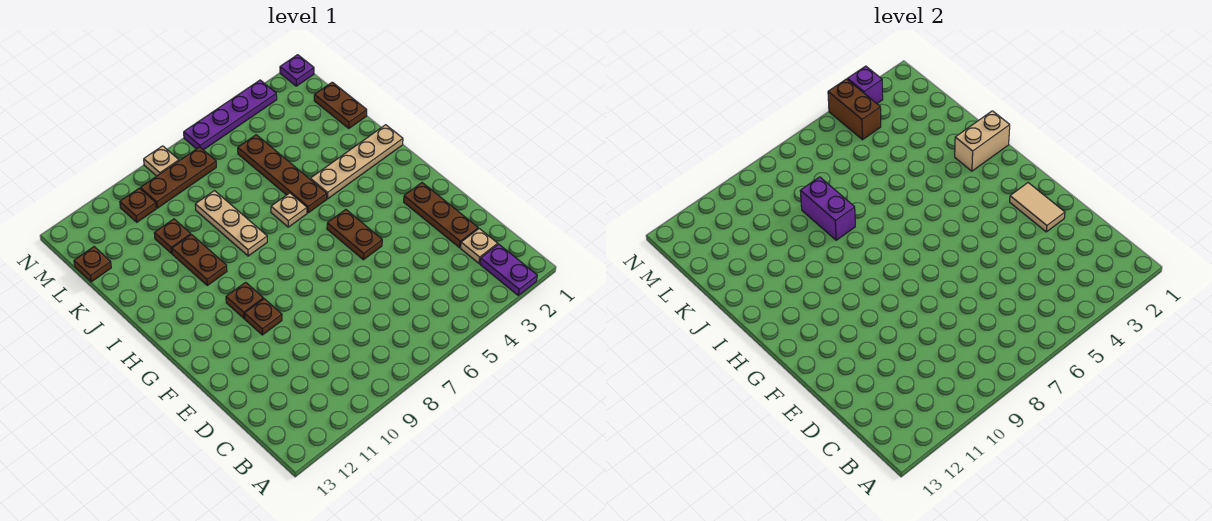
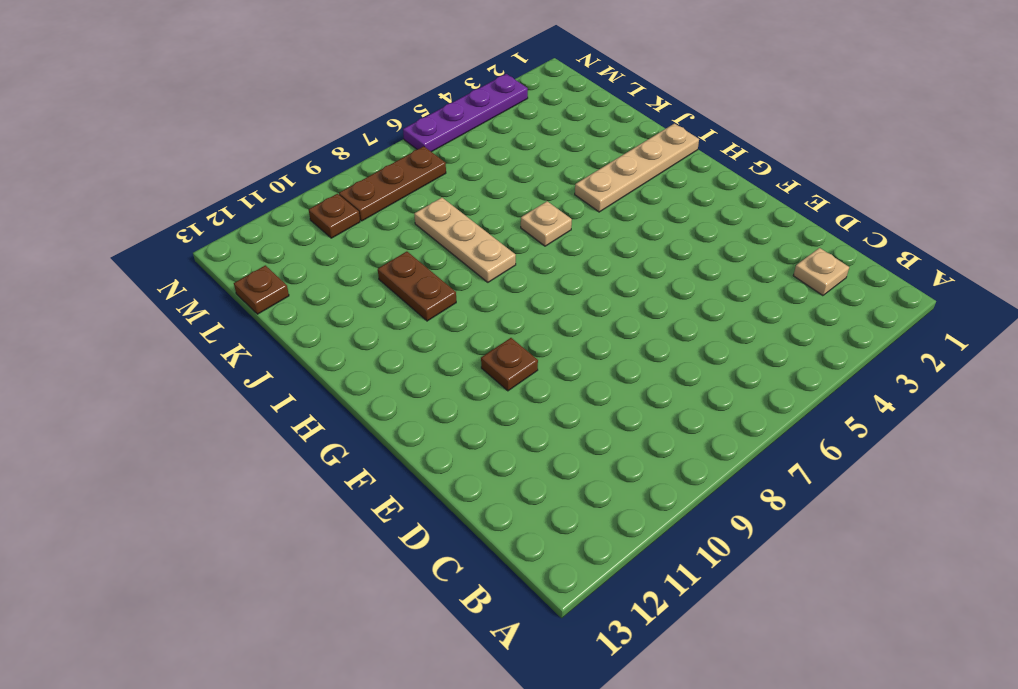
none -> purple 1x2 plate [480,244,537,295]
none -> brown 1x3 plate [404,183,478,248]
none -> brown 1x2 plate [327,210,382,260]

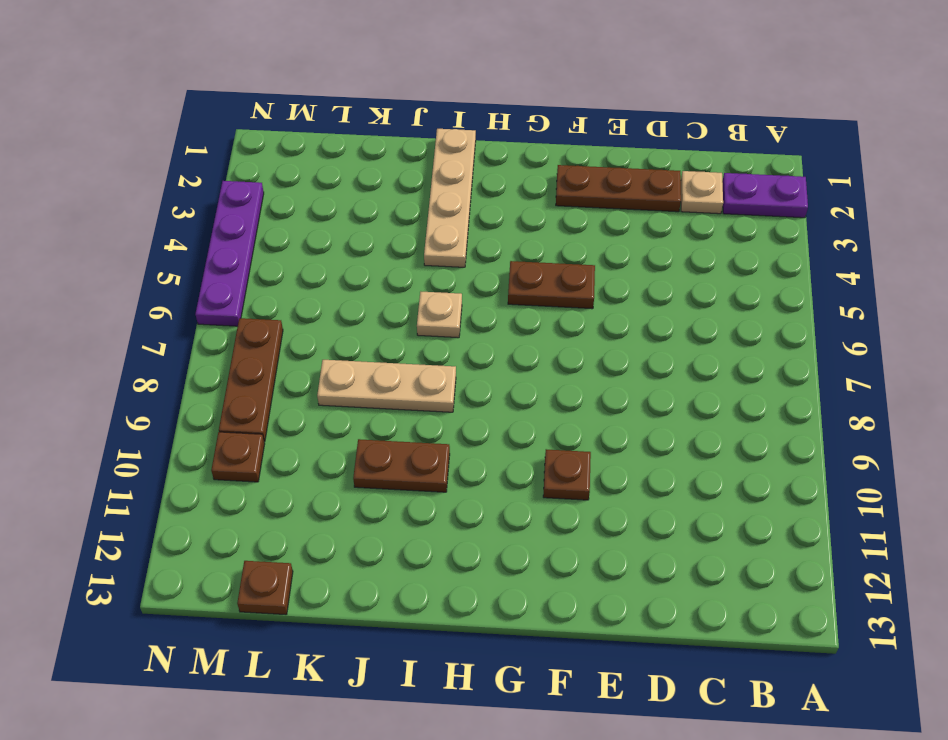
none -> brown 1x1 plate [226,282,263,318]
none -> brown 1x4 plate [238,135,327,213]
none -> brown 1x2 plate [314,82,367,128]

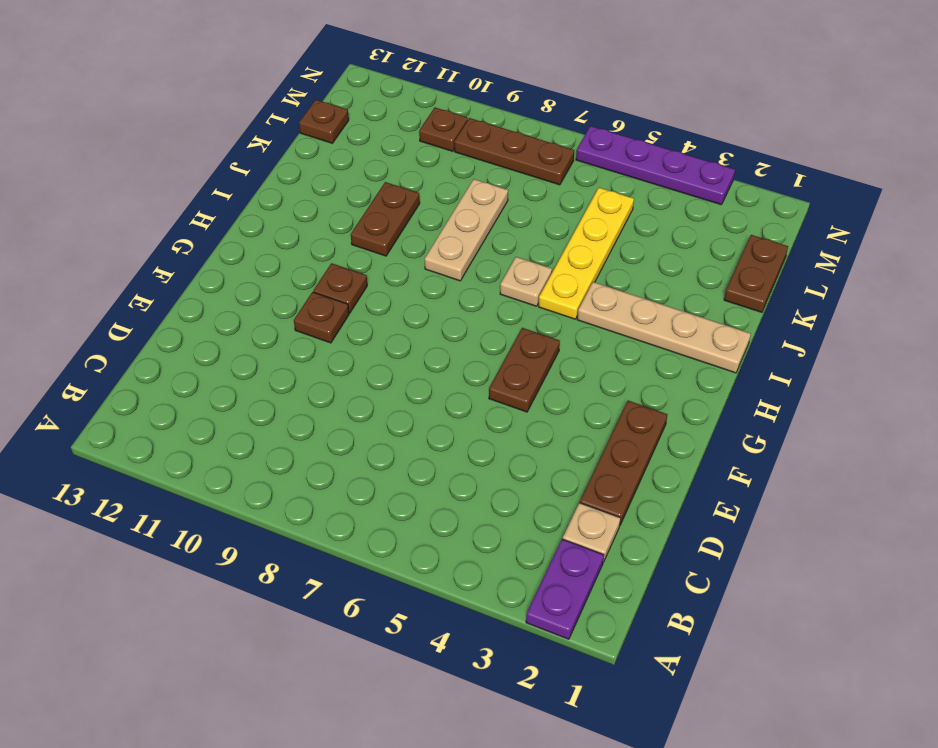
yellow 1x4 plate [539,188,634,319] -> brown 1x4 plate [238,135,327,213]
none -> brown 1x1 plate [154,219,191,253]
none -> purple 1x1 plate [280,55,314,86]
none -> tan 1x1 plate [144,146,179,176]

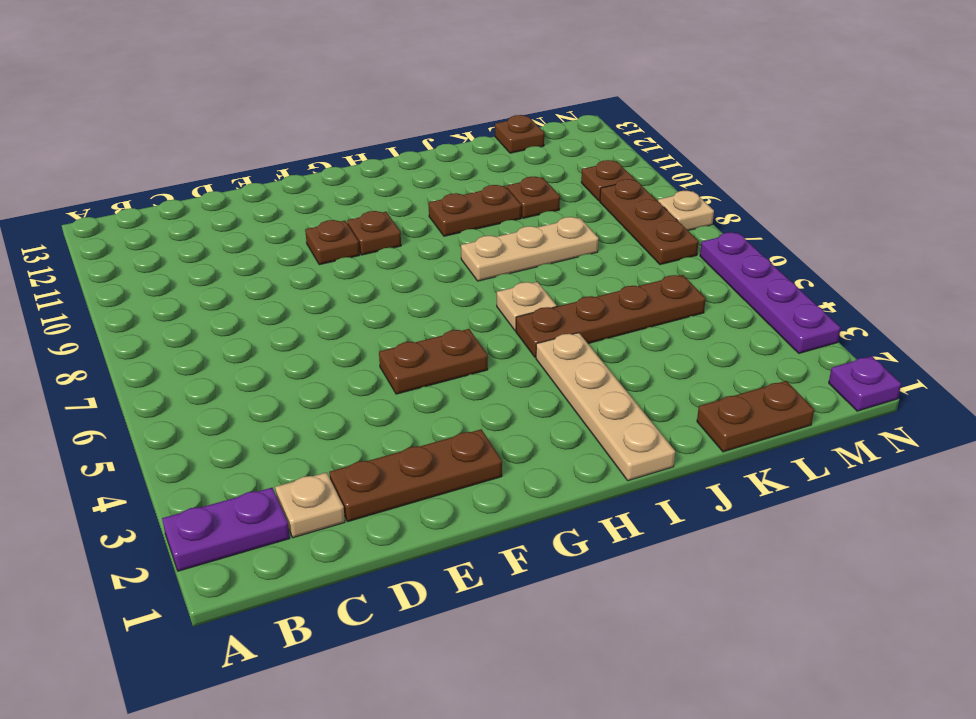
none -> tan 1x2 tile [1010,183,1065,232]
none -> tan 1x2 brick [955,111,1010,171]
none -> purple 1x2 brick [800,177,855,240]

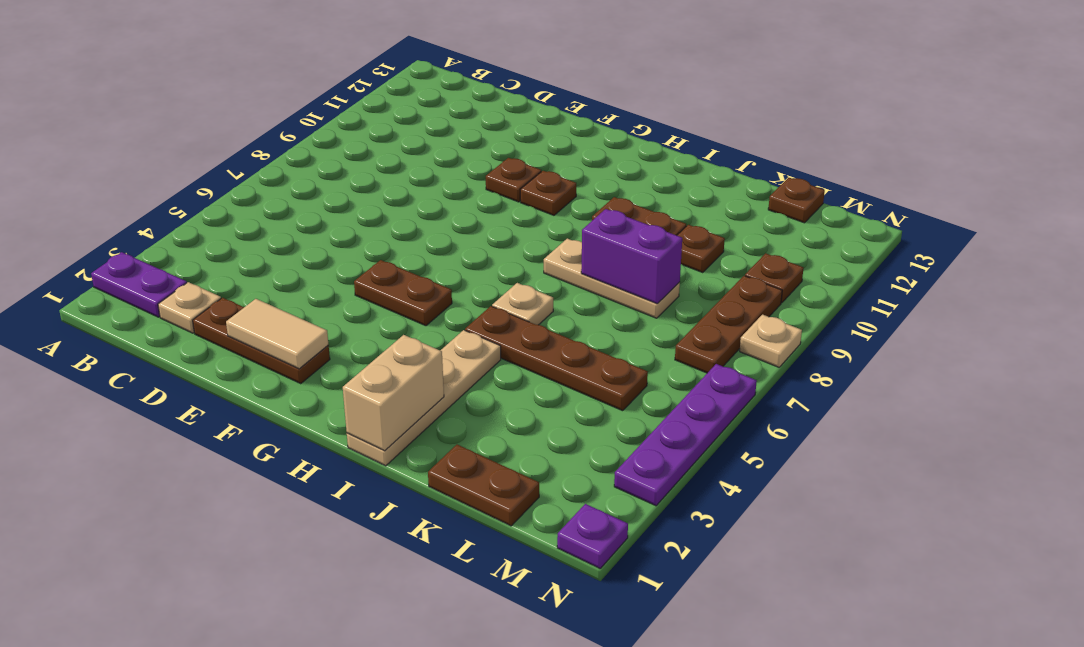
none -> brown 1x2 brick [828,79,881,140]
none -> purple 1x1 brick [847,66,883,103]

